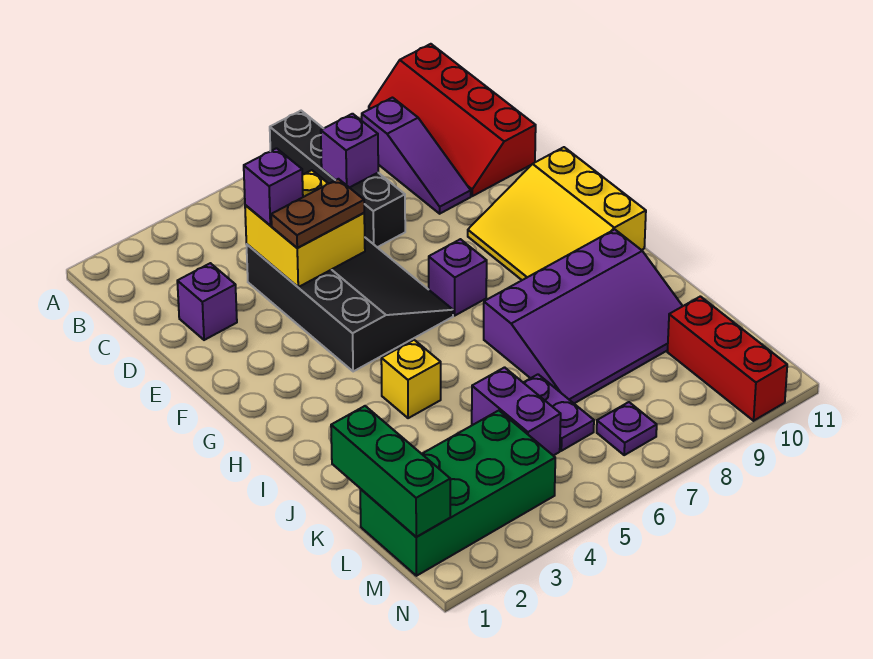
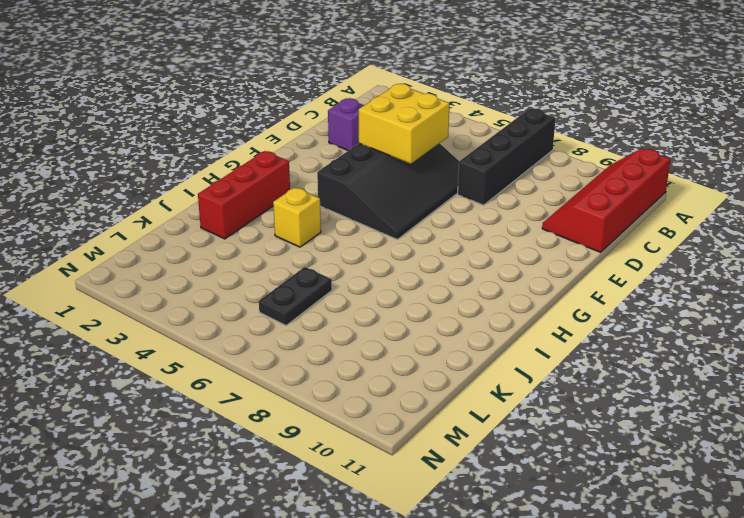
red 1x3 brick [198,151,290,239] -> red 1x3 brick moved to [667,296,787,421]
black 1x2 plate [259,267,332,325] -> purple 1x2 plate [523,374,594,451]
none -> purple 1x3 slope [362,98,471,214]
none -> yellow 3x3 slope [468,147,646,280]
none -> purple 1x1 brick [429,239,487,315]

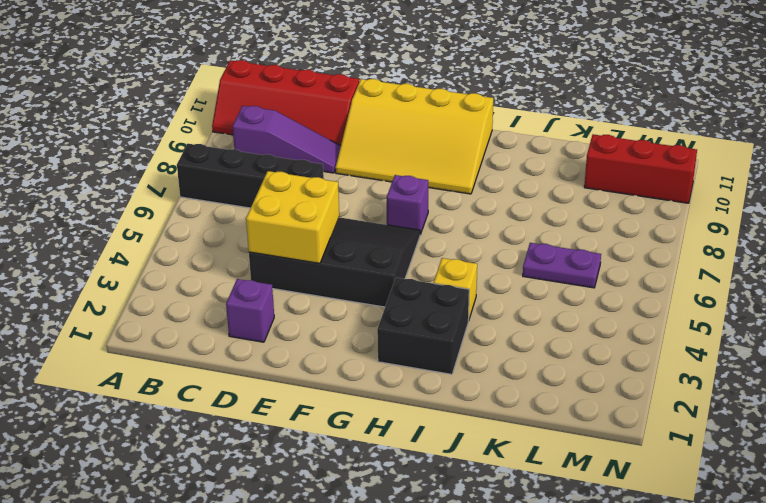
yellow 3x4 slope [336,79,493,194] -> yellow 3x3 slope [468,147,646,280]
black 2x2 brick [377,278,469,374] -> none
none -> purple 3x4 slope [484,229,682,403]
none -> purple 1x2 brick [472,367,561,456]
none -> green 2x4 brick [360,411,555,576]

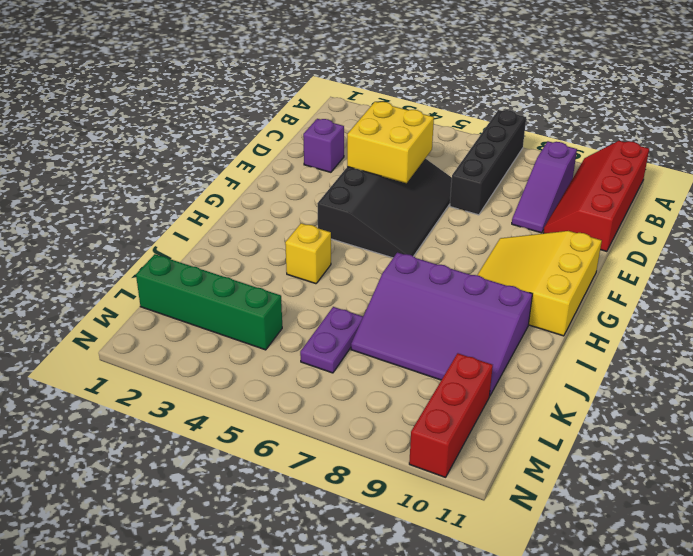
green 1x4 brick [136,254,282,350] -> green 2x4 brick [360,411,555,576]
none -> purple 1x1 brick [429,239,487,315]
none -> purple 1x2 brick [472,367,561,456]
none -> purple 1x1 plate [597,402,657,455]

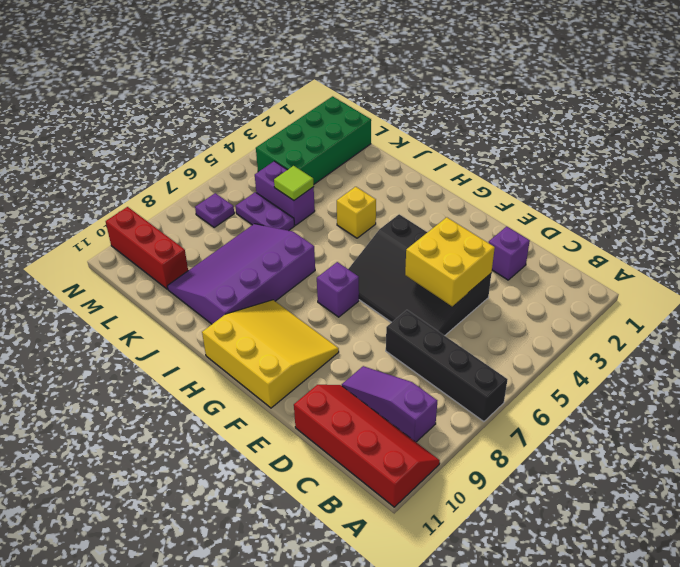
lime 1x1 tile [274,166,314,200] -> none
none -> purple 1x1 brick [321,114,378,188]
none -> green 1x3 brick [331,406,450,537]
none -> purple 1x1 brick [244,148,303,225]

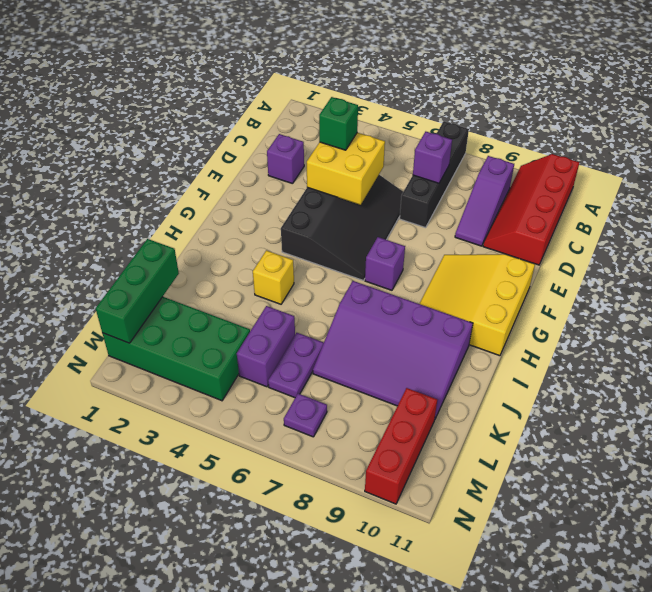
green 1x1 brick [319,97,358,150] -> purple 1x1 brick [244,148,303,225]
none -> brown 1x2 plate [271,179,364,248]

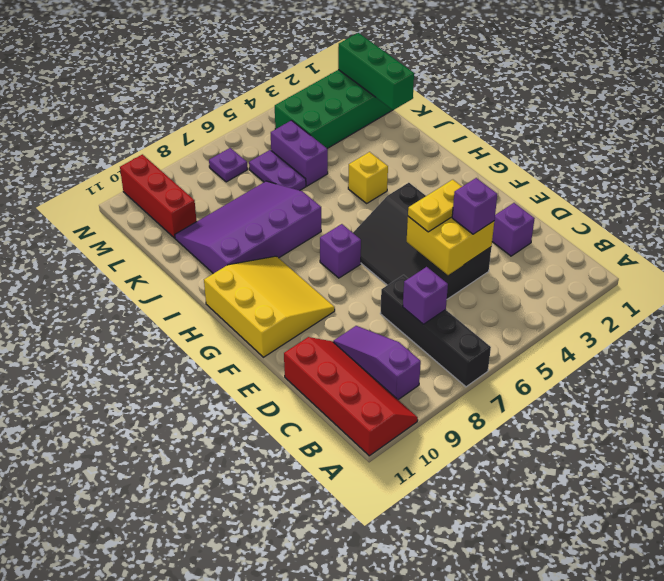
yellow 1x2 plate [408,180,462,232] -> brown 1x2 plate [271,179,364,248]

